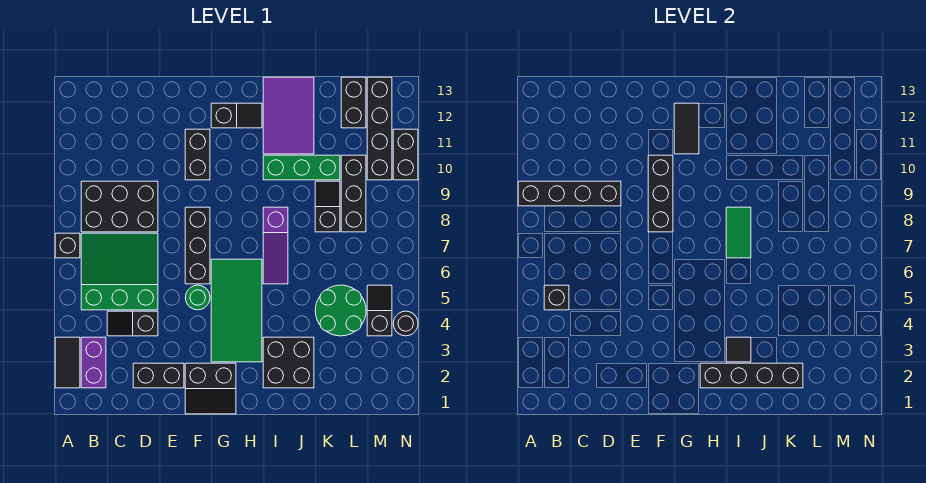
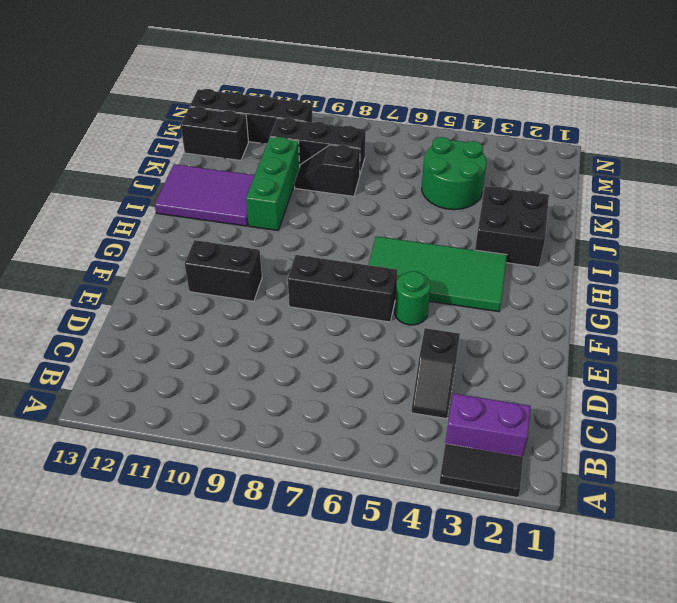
none -> black 1x1 brick [55,233,80,258]
none -> green 3x3 slope [81,233,158,310]
none -> black 2x3 brick [81,181,158,232]
none -> black 1x2 brick [133,363,184,388]

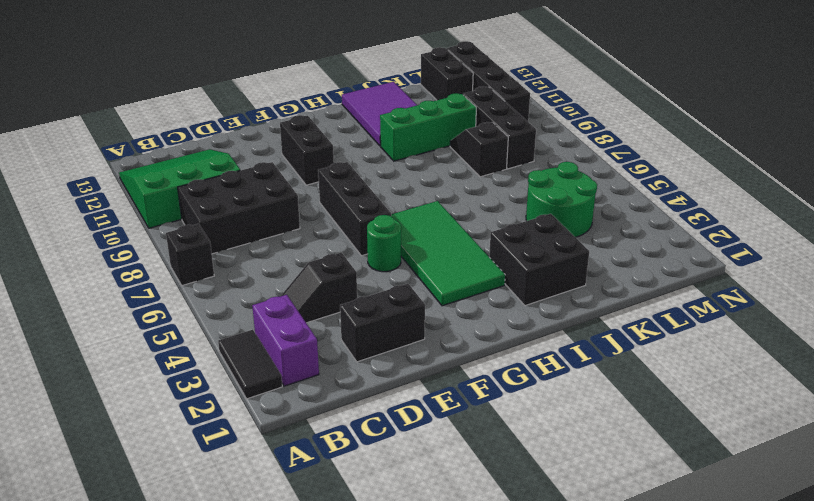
green 3x3 slope [119,149,240,228] -> green 3x3 slope moved to [81,233,158,310]
none -> black 2x2 slope [185,363,236,414]
none -> black 1x2 slope [211,103,262,128]
none -> purple 1x3 slope [263,207,288,284]
none -> black 1x2 slope [367,285,392,336]

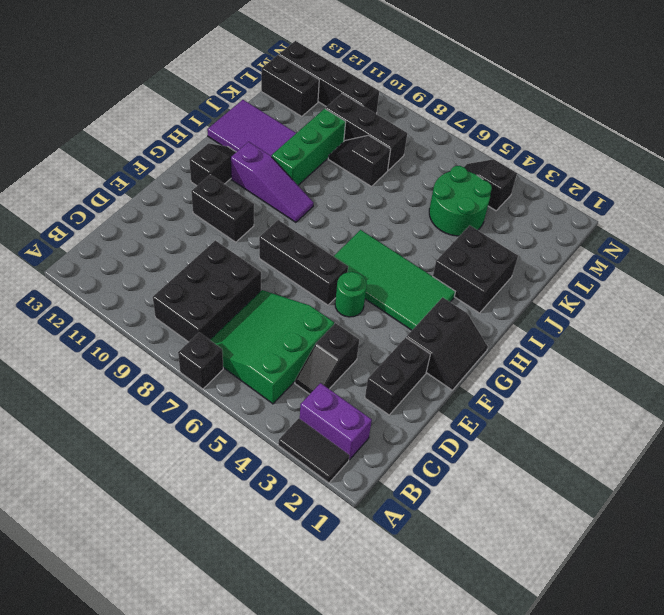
purple 1x3 slope [231,142,313,222] -> purple 1x3 slope moved to [263,207,288,284]
none -> black 1x1 round brick [393,311,418,336]
none -> black 1x2 brick [393,129,418,180]
none -> black 1x4 brick [518,181,621,206]
none -> black 1x1 brick [544,285,569,310]

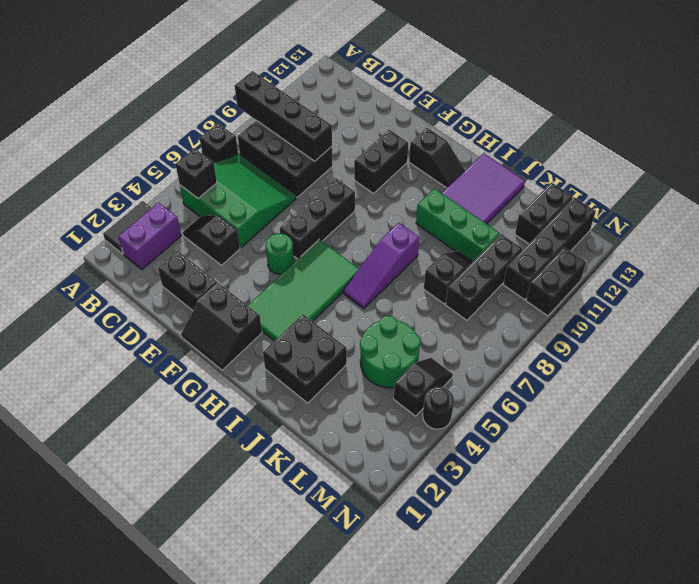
none -> black 1x3 brick [648,155,673,232]
none -> black 1x2 tile [674,103,699,154]
none -> black 1x4 brick [700,363,803,388]
none -> black 1x1 tile [726,337,751,362]

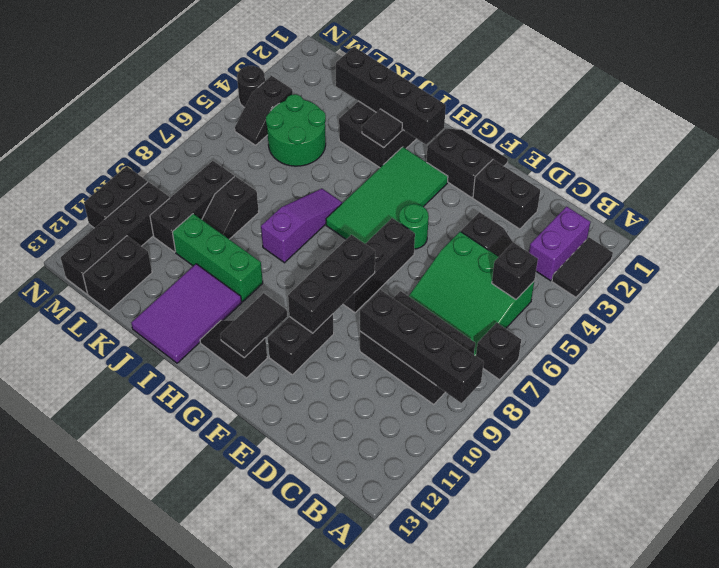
none -> green 1x2 tile [726,207,751,258]

